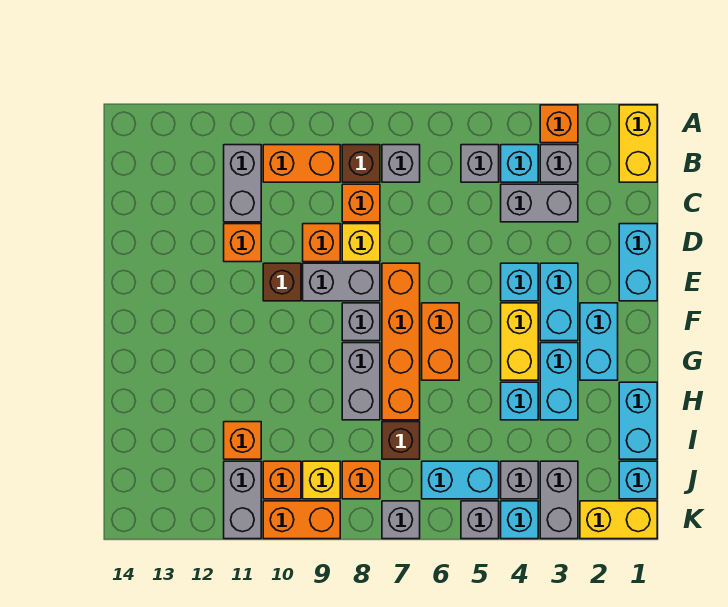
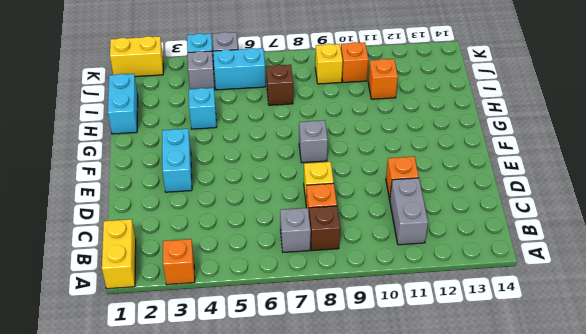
none -> grey 1x1 brick [540,145,578,182]
none -> cyan 1x1 brick [501,145,538,182]
none -> grey 1x1 brick [461,145,499,182]
none -> orange 1x2 brick [263,145,340,182]

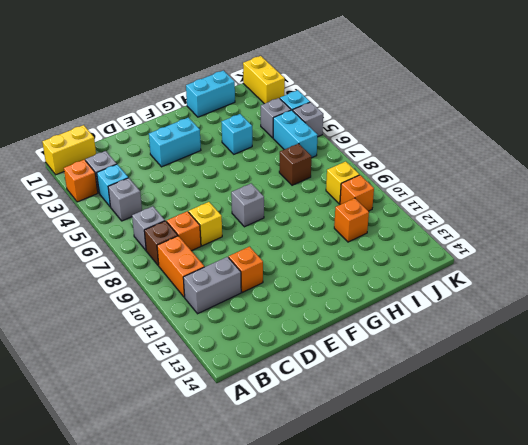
none -> grey 1x2 brick [501,184,578,222]
none -> cyan 1x2 brick [619,224,657,301]
none -> orange 1x1 brick [303,224,340,262]
none -> cyan 1x1 brick [501,263,538,301]

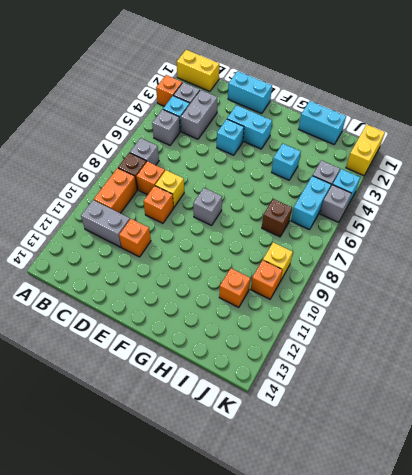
none -> orange 1x4 brick [382,263,420,420]
none -> grey 1x2 brick [303,263,380,301]
none -> brown 1x1 brick [263,263,301,301]
none -> cyan 1x2 brick [580,303,618,380]

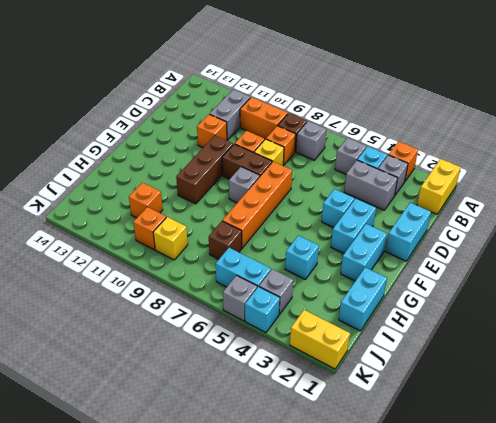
brown 1x2 brick [222,144,272,179] -> grey 1x2 brick [303,263,380,301]
brown 1x3 brick [176,136,233,204] -> brown 1x1 brick [263,263,301,301]
none -> yellow 1x2 brick [501,303,538,380]
none -> orange 1x2 brick [422,303,459,380]
none -> cyan 1x2 brick [540,343,578,420]
none -> grey 1x2 brick [342,343,380,420]

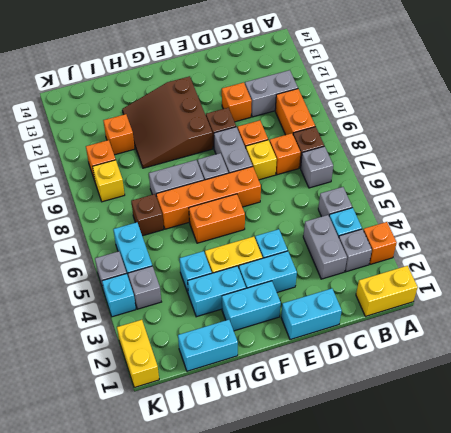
brown 3x3 slope [122,76,213,168] -> none
none -> cyan 1x1 brick [619,461,657,499]
none -> grey 1x2 brick [540,461,578,539]
none -> orange 1x1 brick [342,461,380,499]
none -> grey 1x2 brick [224,461,261,539]

